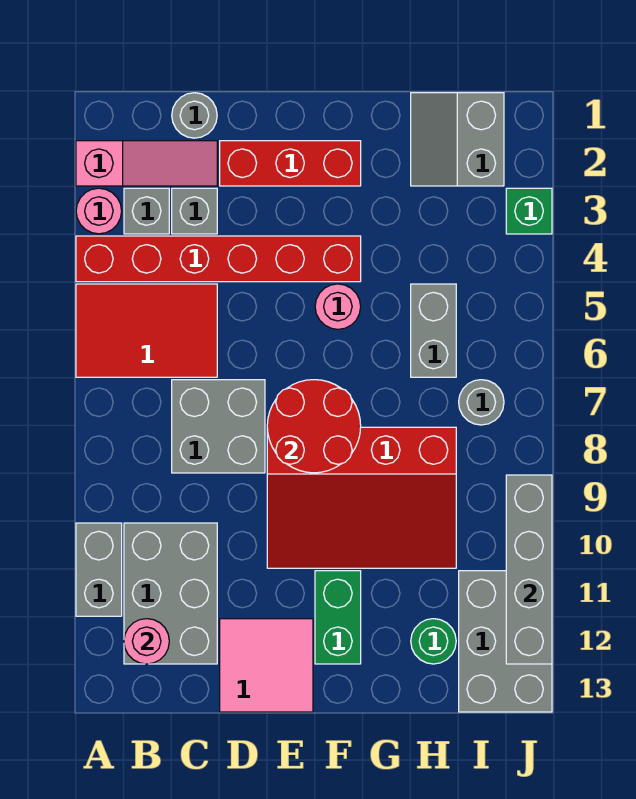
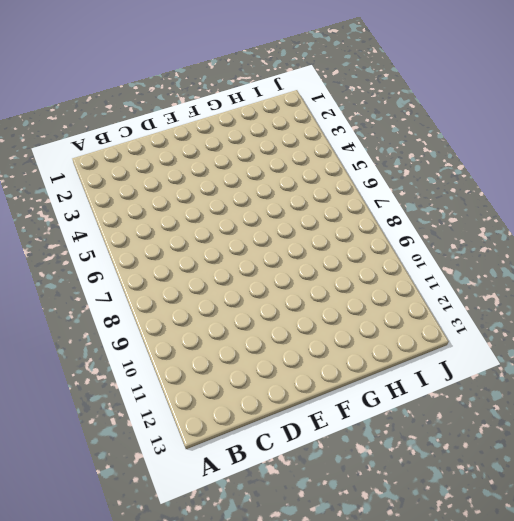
none -> pink 1x3 slope [76,141,217,186]
none -> pink 1x1 round brick [76,188,122,234]
none -> red 1x6 brick [76,236,361,282]

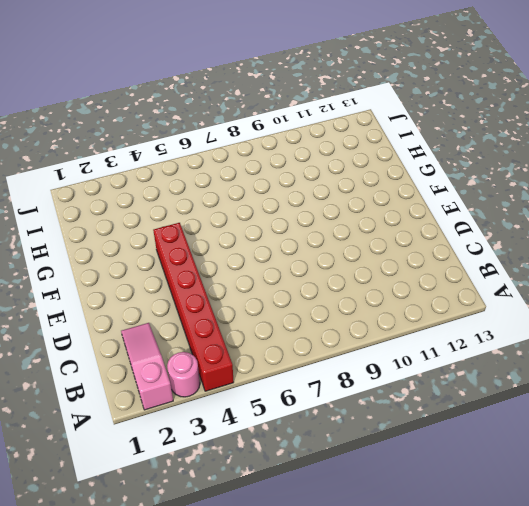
none -> red 2x3 tile [76,284,217,377]
none -> grey 1x2 brick [76,523,122,616]
none -> grey 1x1 brick [124,188,169,234]

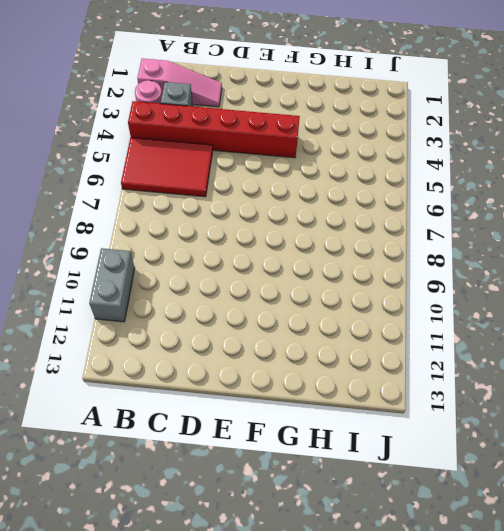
none -> grey 2x3 brick [124,523,217,664]
none -> grey 1x1 round brick [172,93,217,138]
none -> grey 1x1 brick [172,188,217,234]

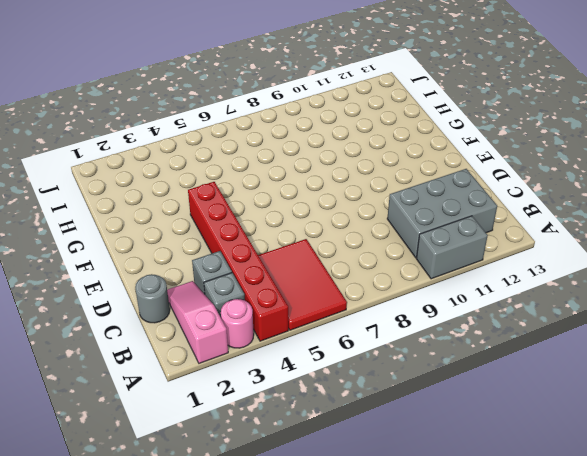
none -> grey 2x2 brick [172,380,265,473]
none -> red 1x3 brick [220,141,361,186]
none -> pink 2x2 tile [220,619,313,712]

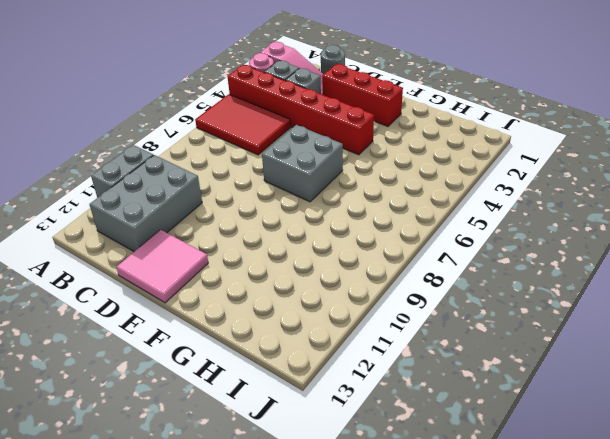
grey 2x2 brick [262,125,343,202] -> grey 2x2 brick moved to [172,380,265,473]
none -> red 3x4 slope [267,427,456,568]
none -> pink 1x1 round brick [315,284,361,329]
none -> green 1x2 brick [315,571,361,664]

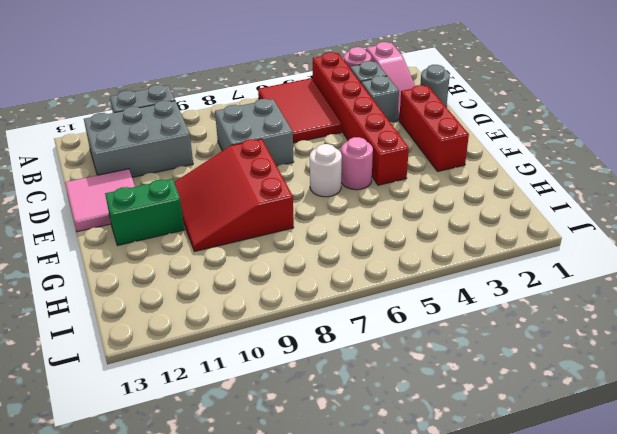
red 3x3 slope [174,139,294,252] -> red 3x4 slope [267,427,456,568]
white 1x1 round brick [310,144,342,197] -> none
none -> grey 2x2 slope [411,93,504,186]
none -> grey 1x2 brick [411,284,456,377]
none -> green 1x1 round brick [411,619,456,664]

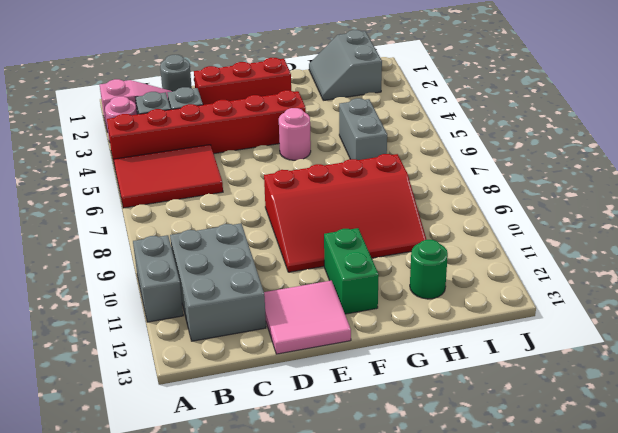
none -> grey 2x2 brick [172,380,265,473]
none -> grey 1x1 round brick [459,380,504,425]
none -> grey 2x3 brick [459,571,552,712]

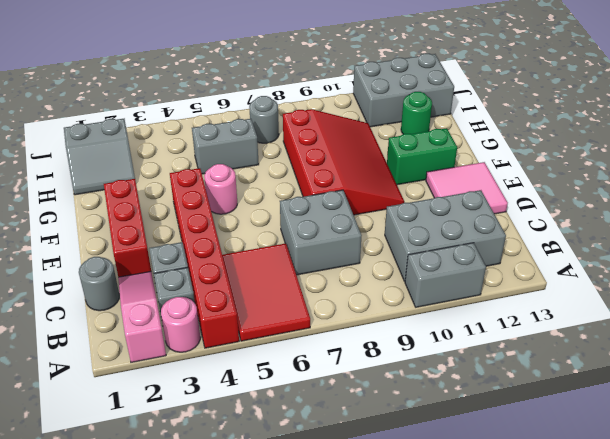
none -> green 1x1 brick [506,188,552,234]
none -> pink 1x1 round brick [124,619,169,664]
none -> red 2x2 round brick [267,380,361,473]

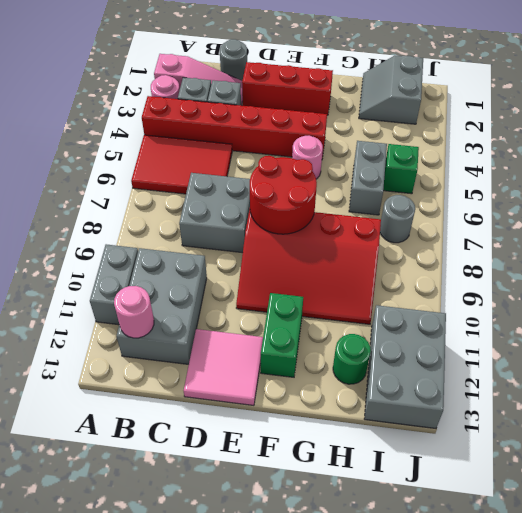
green 1x1 brick [383,144,419,194] -> green 1x1 brick moved to [506,188,552,234]
none -> grey 1x4 brick [506,475,552,664]

